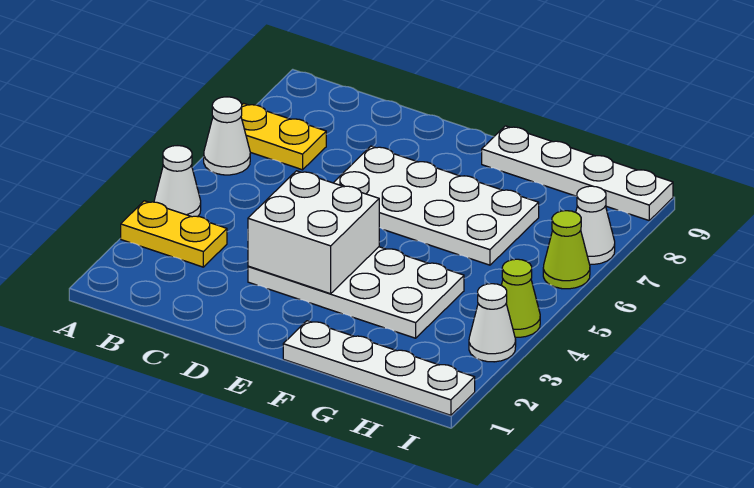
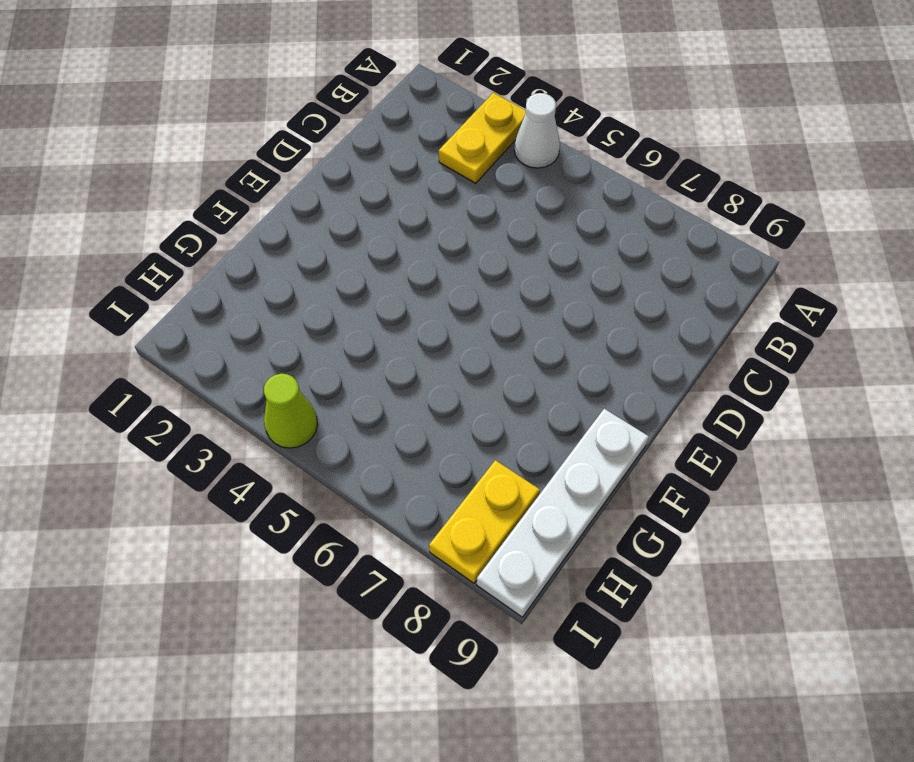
yellow 1x2 plate [429,460,540,583] -> yellow 1x2 plate moved to [241,103,326,170]
none -> white 1x1 cone [204,97,250,175]
none -> white 2x4 plate [248,247,464,338]
none -> white 2x4 plate [334,146,539,265]

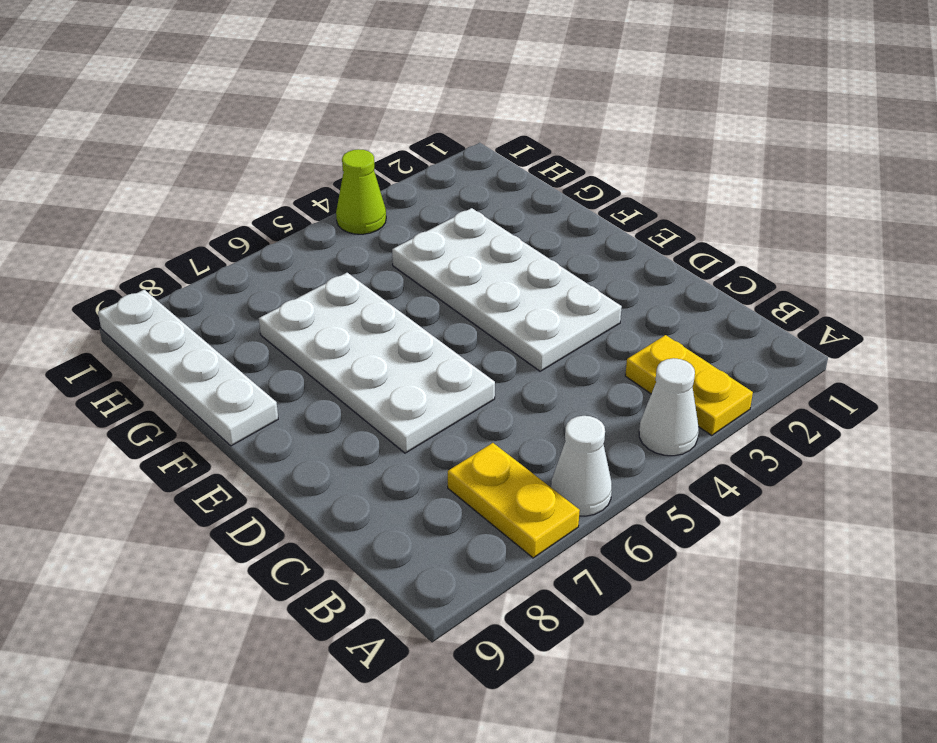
none -> white 1x4 plate [283,321,475,415]
none -> white 1x1 cone [469,284,516,362]
none -> lime 1x1 cone [543,211,590,289]

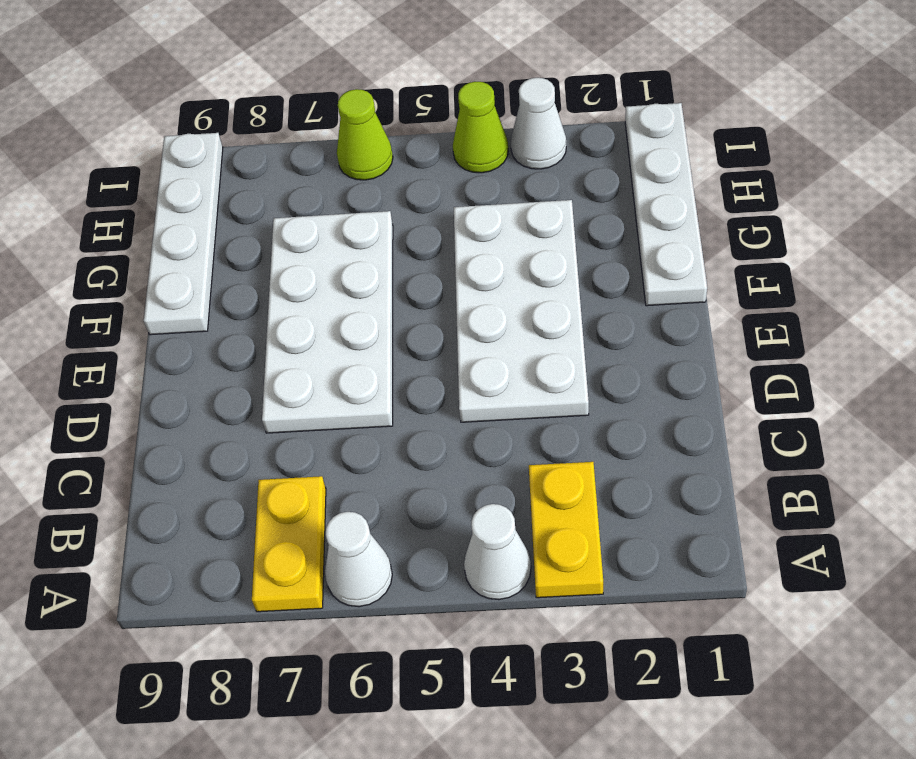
none -> white 1x1 cone [576,186,615,264]
none -> white 2x2 brick [248,171,379,294]

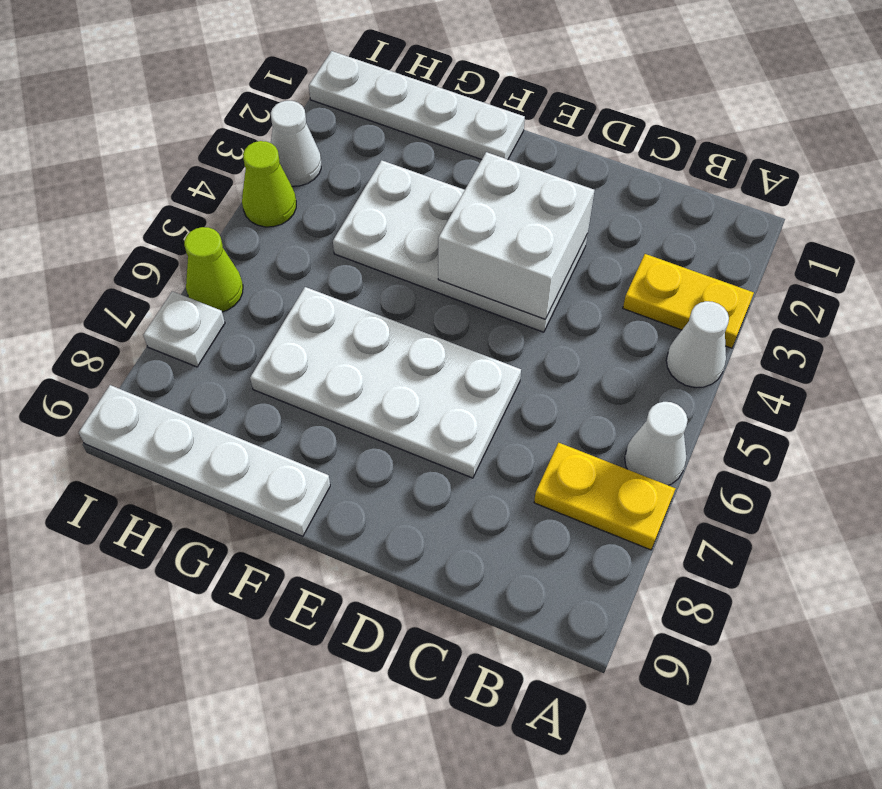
white 1x1 plate [143,291,225,367] -> white 1x1 cone [576,186,615,264]

